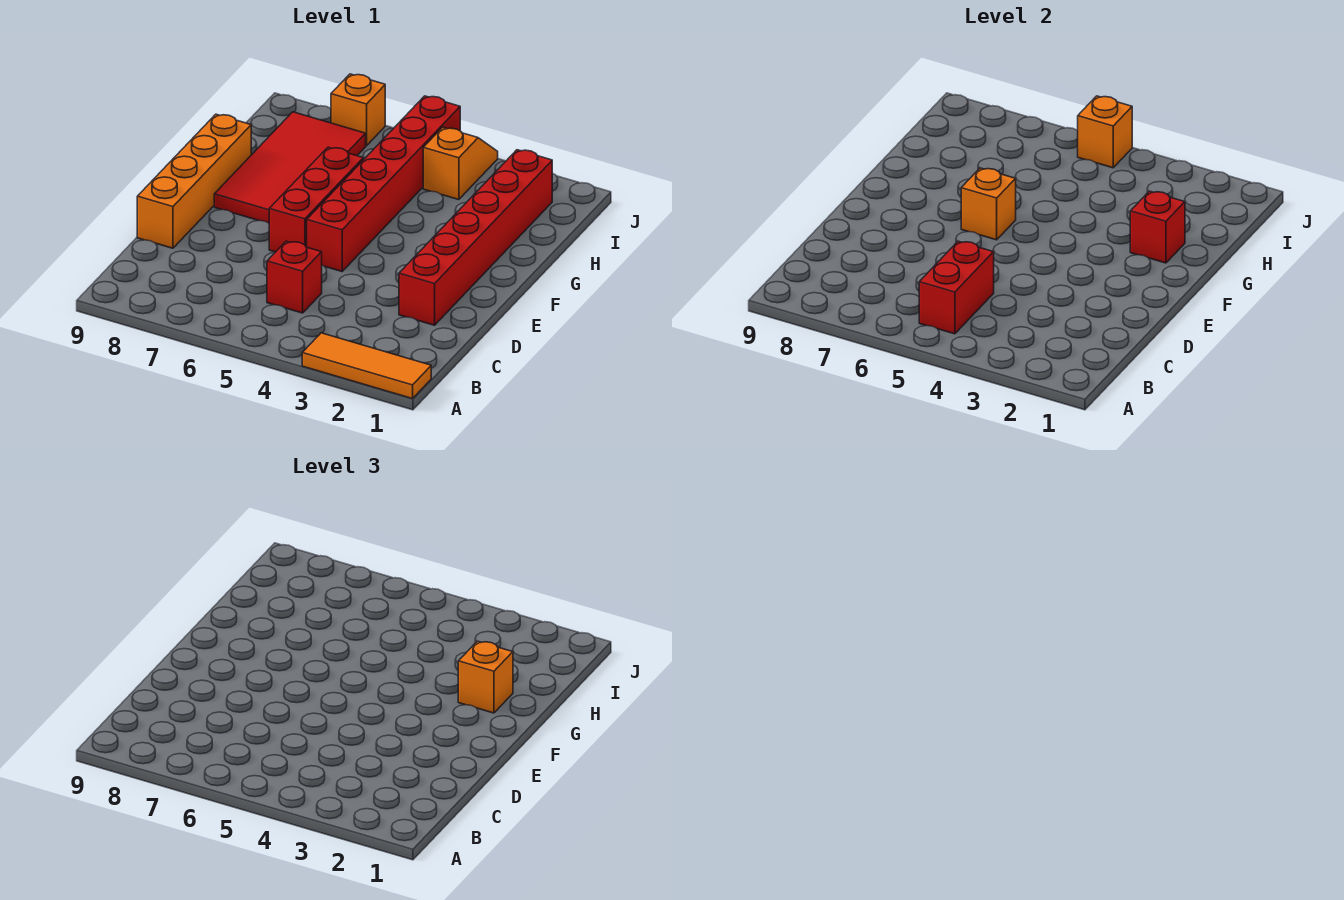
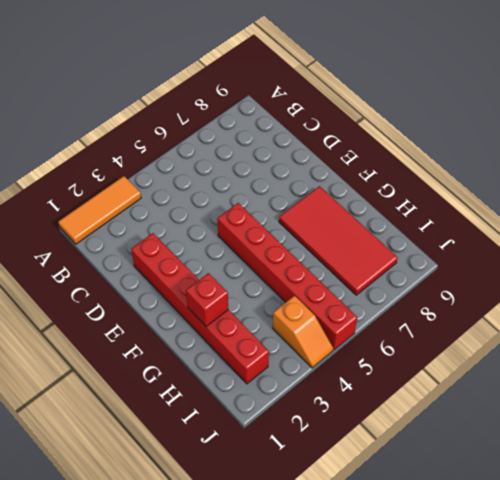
none -> red 1x1 brick [267,241,322,313]
none -> orange 1x4 brick [137,114,251,248]
none -> red 1x3 brick [269,147,363,252]

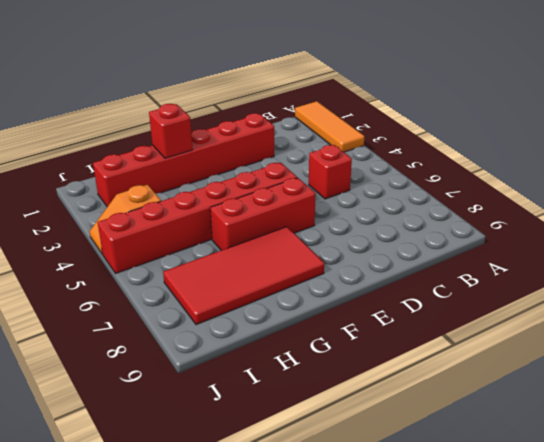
none -> orange 1x4 brick [137,114,251,248]
none -> orange 1x1 brick [331,74,385,146]
none -> red 1x2 brick [919,241,994,334]

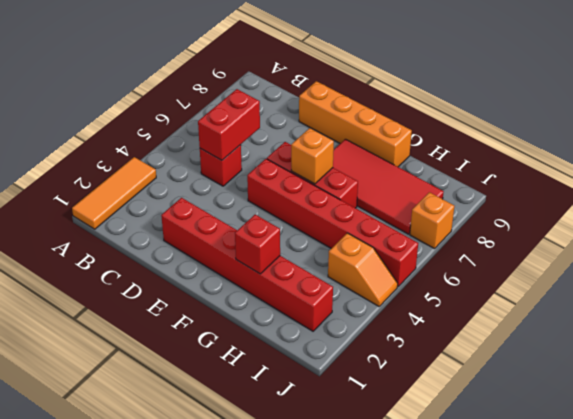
red 1x2 brick [198,89,260,160] -> red 1x2 brick turned to [919,241,994,334]
none -> orange 1x1 brick [1078,96,1132,168]
none -> orange 1x1 brick [458,641,513,713]

